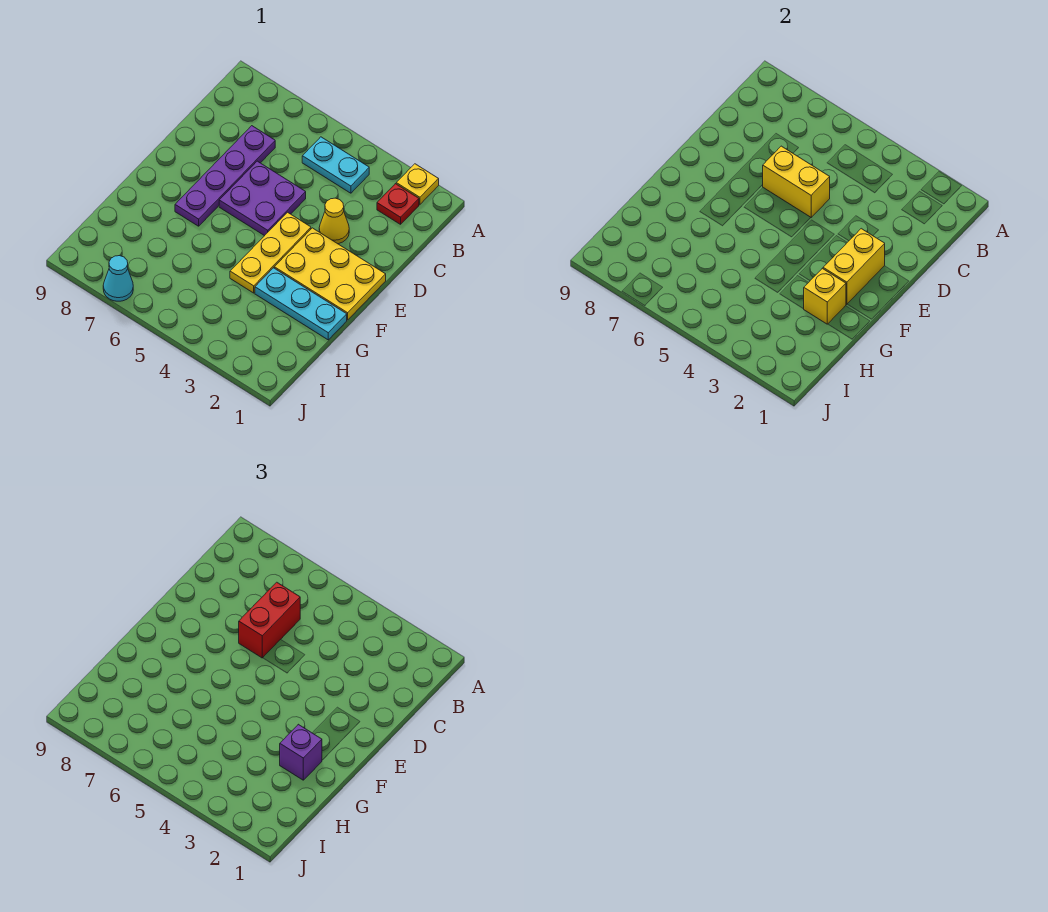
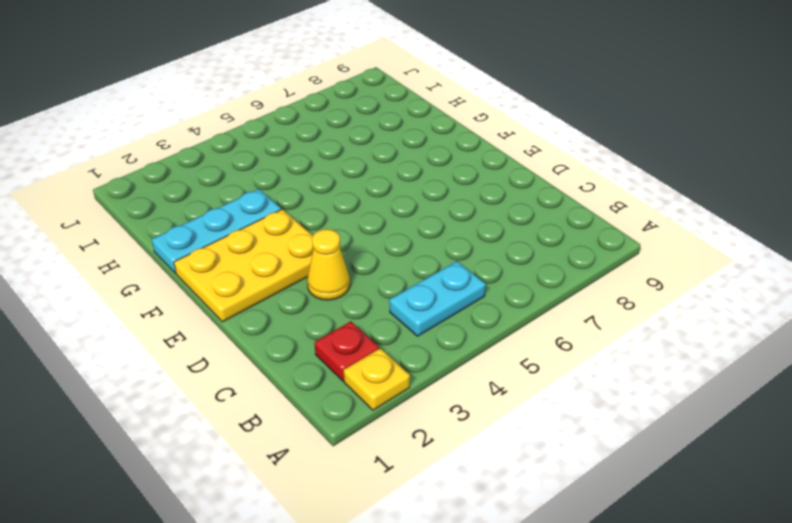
none -> purple 1x4 plate [175,126,275,226]
none -> purple 2x2 plate [219,161,306,236]
none -> yellow 1x3 plate [230,212,311,293]

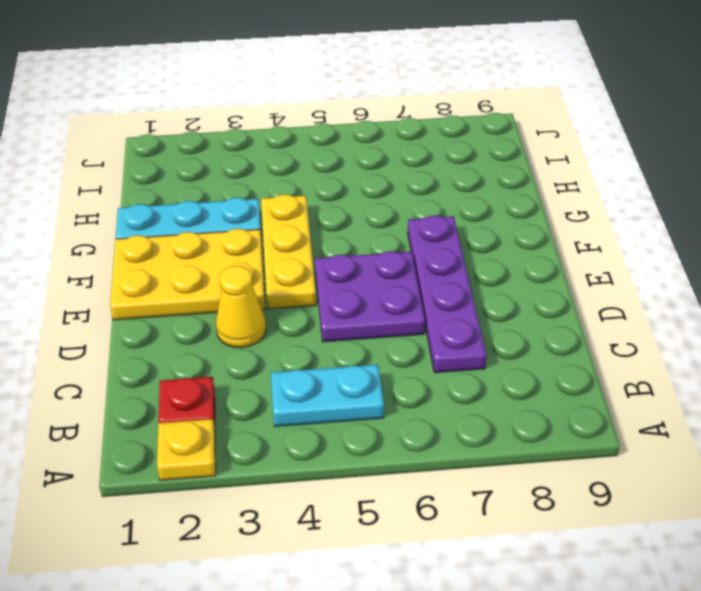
none -> cyan 1x1 cone [103,256,133,301]
none -> yellow 1x2 brick [763,146,830,217]
none -> yellow 1x2 brick [823,229,885,304]

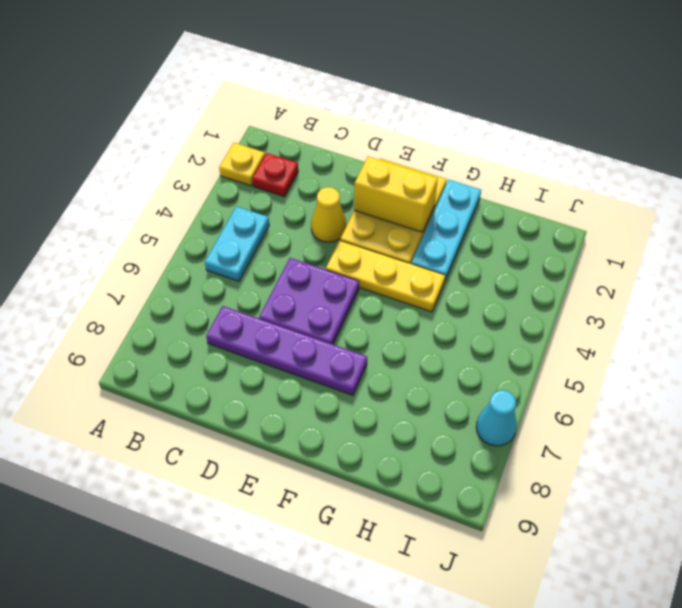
none -> yellow 1x2 brick [763,146,830,217]
none -> yellow 1x1 brick [804,268,846,324]
none -> red 1x2 brick [239,582,300,658]

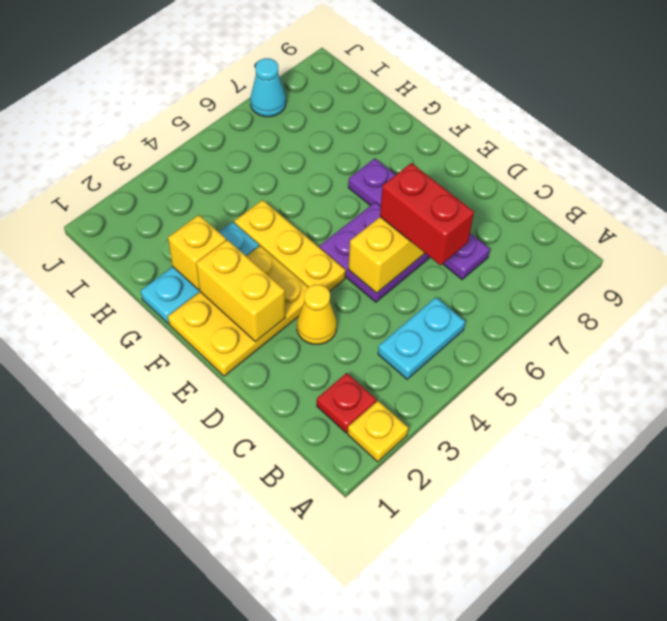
none -> purple 1x1 brick [280,724,322,780]

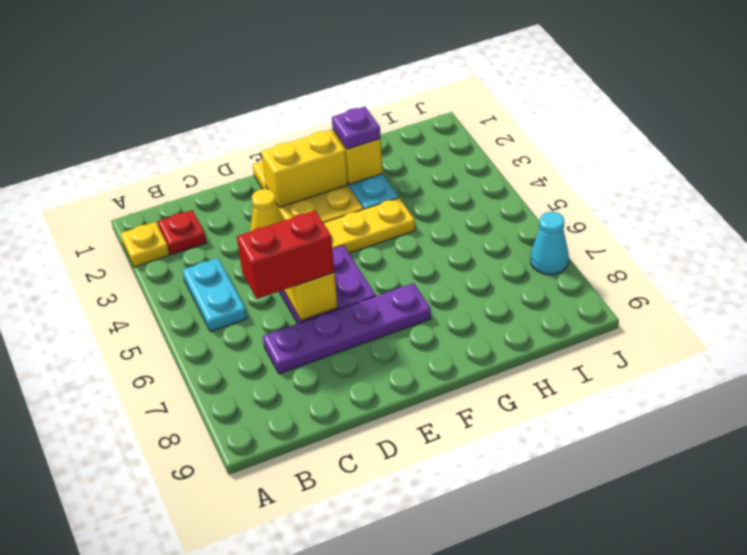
purple 1x1 plate [332,106,381,149] -> purple 1x1 brick [280,724,322,780]

